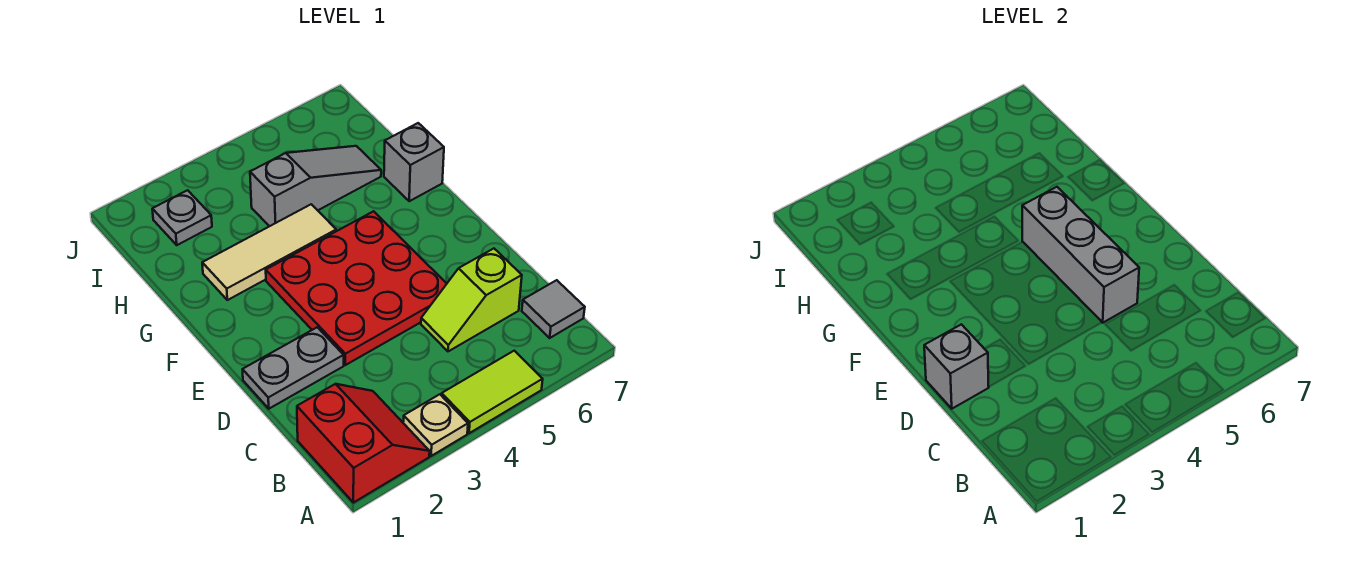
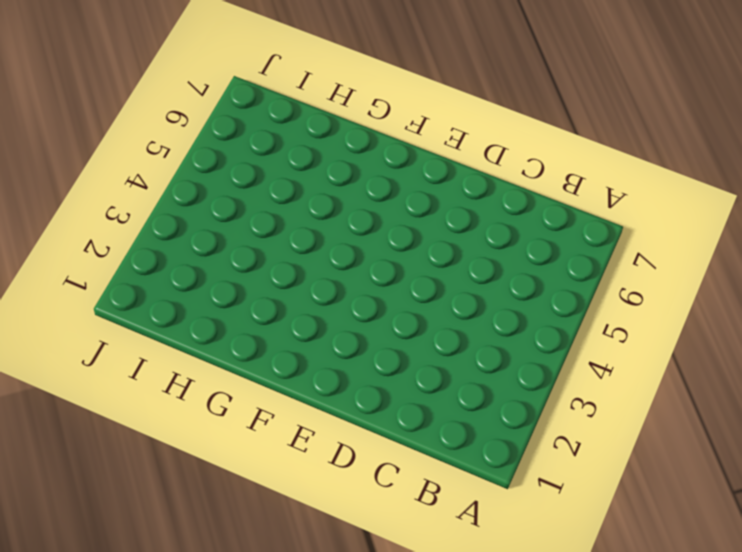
none -> red 2x2 slope [297,384,430,503]
none -> tan 1x1 plate [403,394,468,456]
none -> lime 1x2 tile [442,351,543,433]

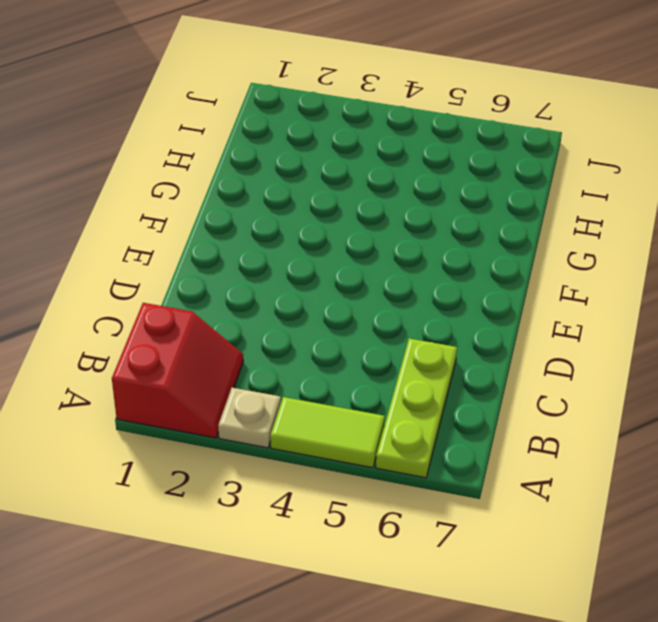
lime 1x3 plate [376,338,457,478] -> lime 1x2 slope [421,249,522,351]
none -> grey 1x1 tile [522,280,585,338]
none -> grey 1x2 plate [242,327,344,409]
none -> red 3x3 plate [266,211,447,365]

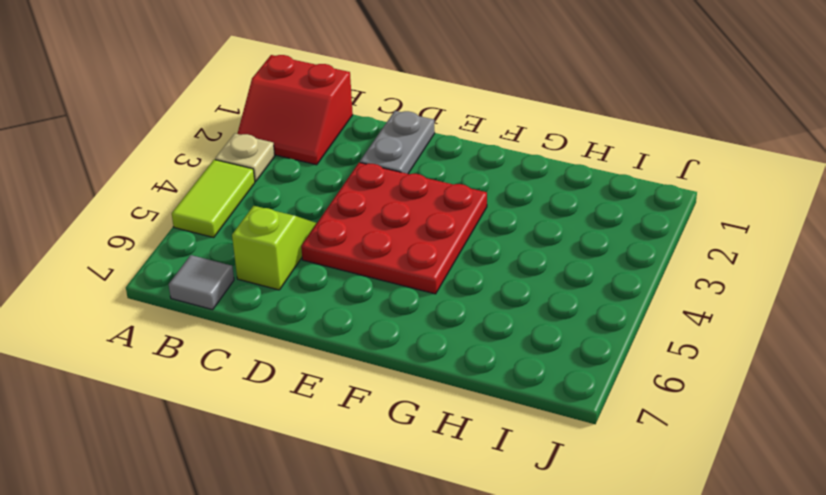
none -> tan 1x3 tile [202,204,336,300]
none -> grey 1x1 brick [384,123,444,201]
none -> grey 1x3 slope [250,146,381,226]

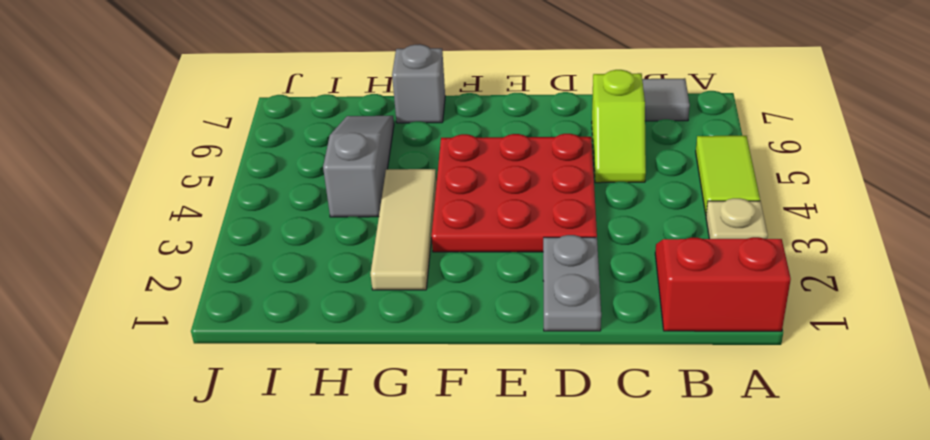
none -> grey 1x1 plate [152,190,212,245]
none -> grey 1x1 brick [924,324,989,409]
none -> grey 1x3 brick [1022,187,1139,323]

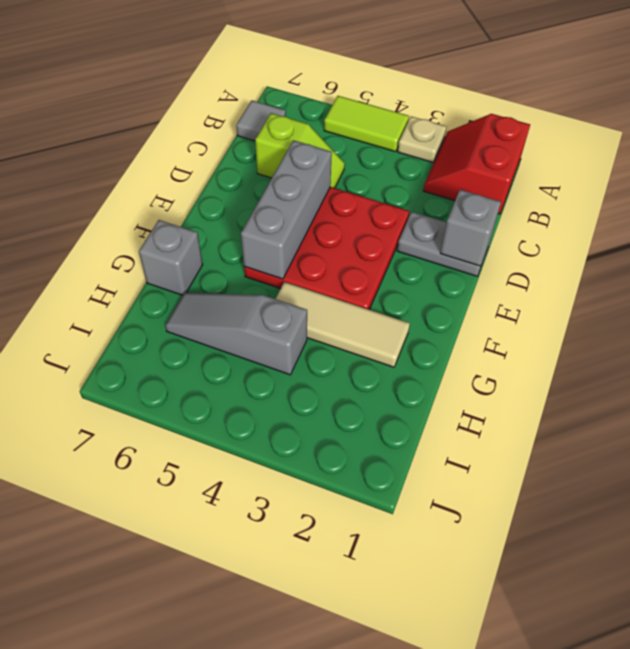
none -> grey 1x1 plate [152,190,212,245]

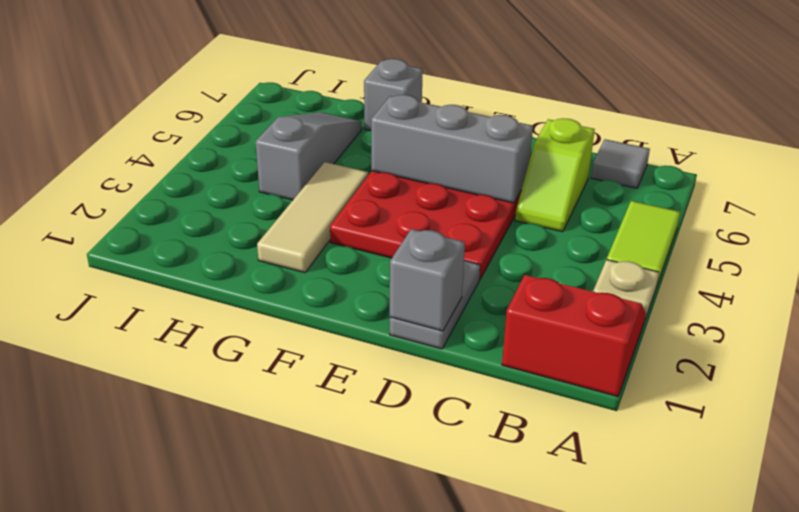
none -> grey 1x1 plate [152,190,212,245]

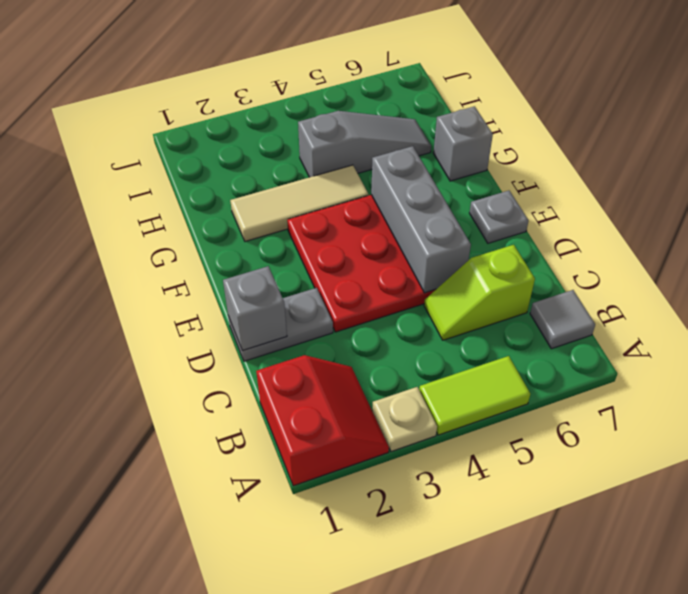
grey 1x1 plate [470,191,529,243] -> grey 1x1 plate moved to [152,190,212,245]

